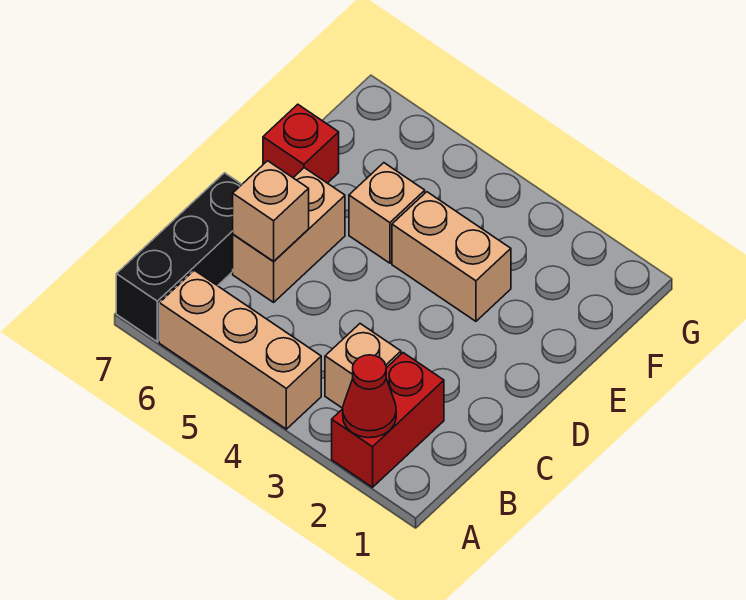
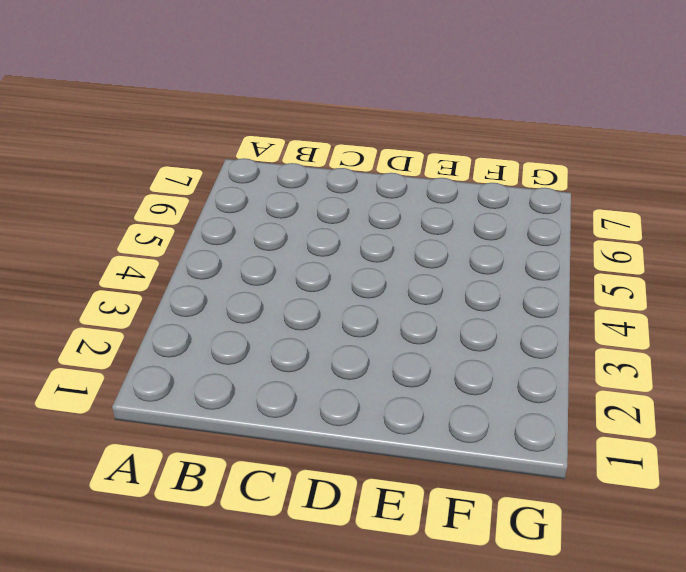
none -> red 1x2 brick [332,353,444,487]
none -> tan 1x3 brick [159,270,321,429]

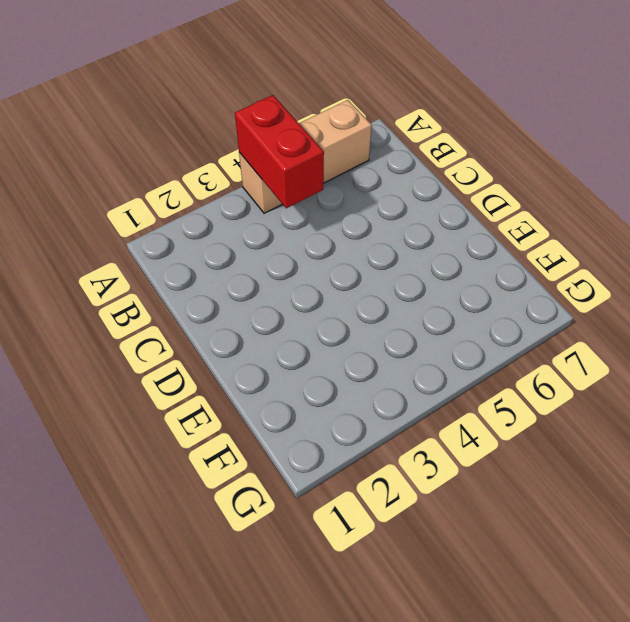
red 1x2 brick [235,95,324,208] -> red 1x2 brick moved to [332,353,444,487]
none -> black 1x3 brick [116,173,242,342]
none -> tan 1x1 brick [325,324,401,408]

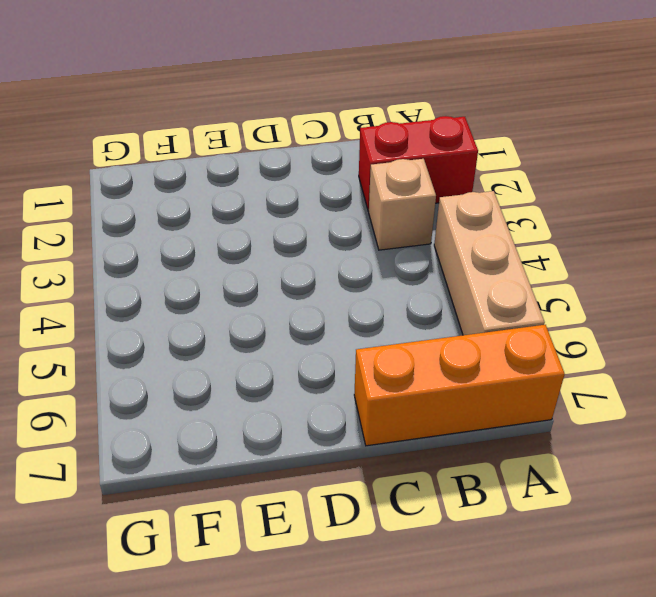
orange 1x3 brick [354,325,565,446] -> black 1x3 brick [116,173,242,342]
none -> tan 1x2 brick [233,168,345,302]
none -> tan 1x2 brick [392,192,511,321]

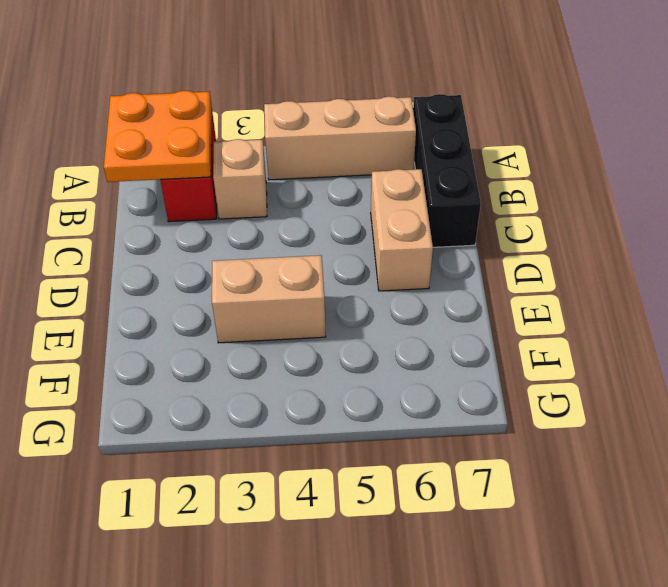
orange 2x2 plate [104,91,212,182] -> red 1x1 cone [343,355,396,438]
none -> tan 1x1 brick [349,163,425,263]
none -> red 1x1 brick [263,104,339,183]

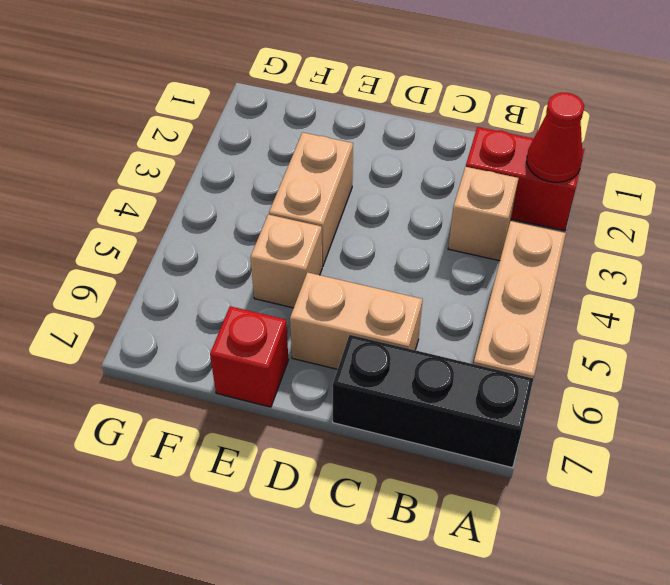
none -> tan 1x1 brick [233,161,309,261]

